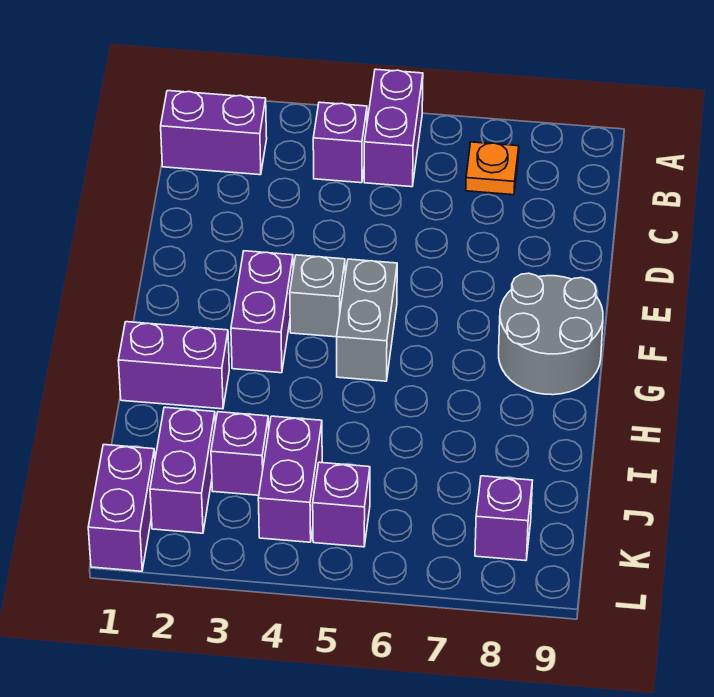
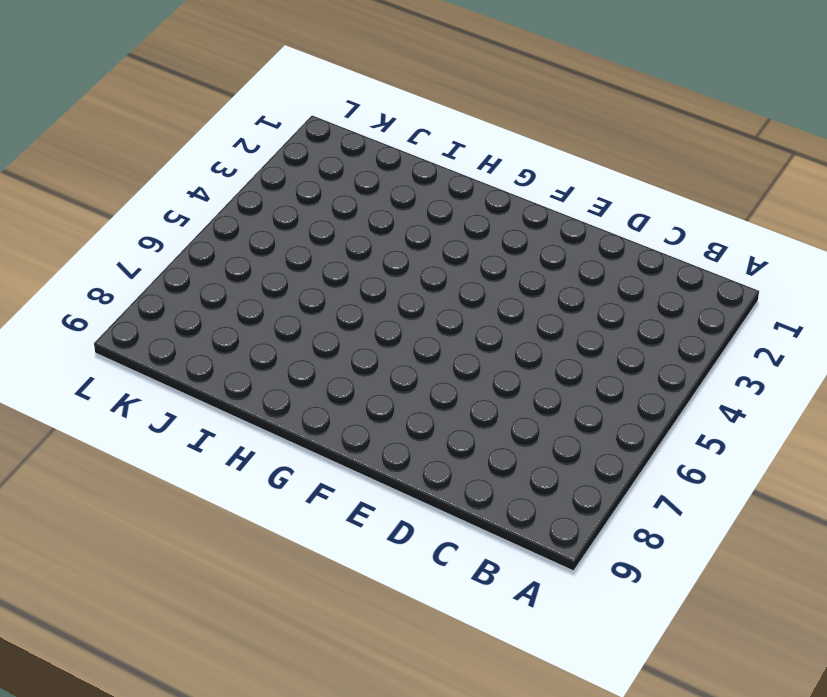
none -> purple 1x2 brick [364,69,423,187]
none -> purple 1x2 brick [161,91,267,175]
none -> purple 1x1 brick [313,102,367,183]

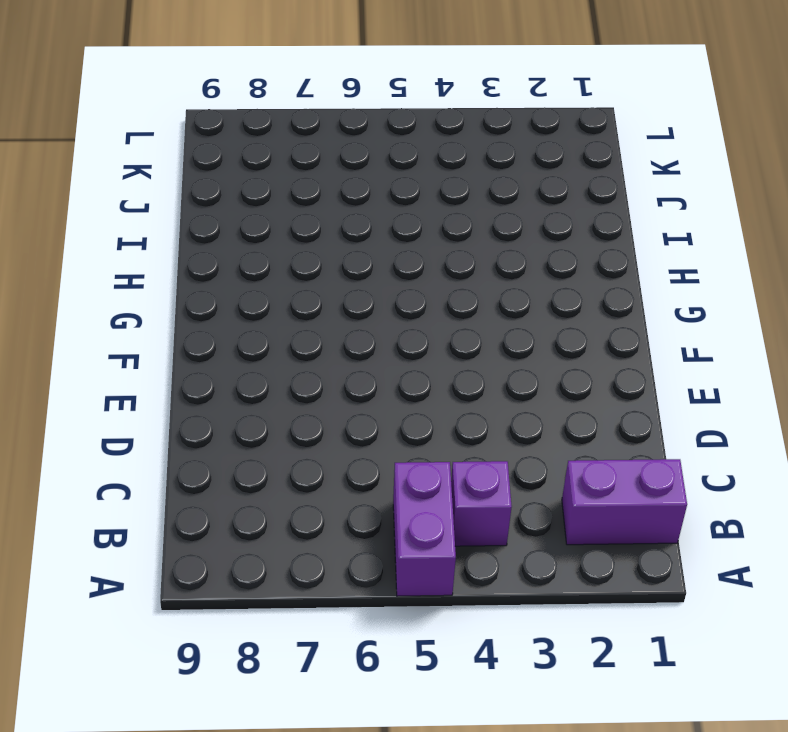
none -> orange 1x1 plate [466,142,519,195]
none -> purple 1x2 brick [231,251,293,373]
none -> grey 1x1 brick [290,255,345,337]

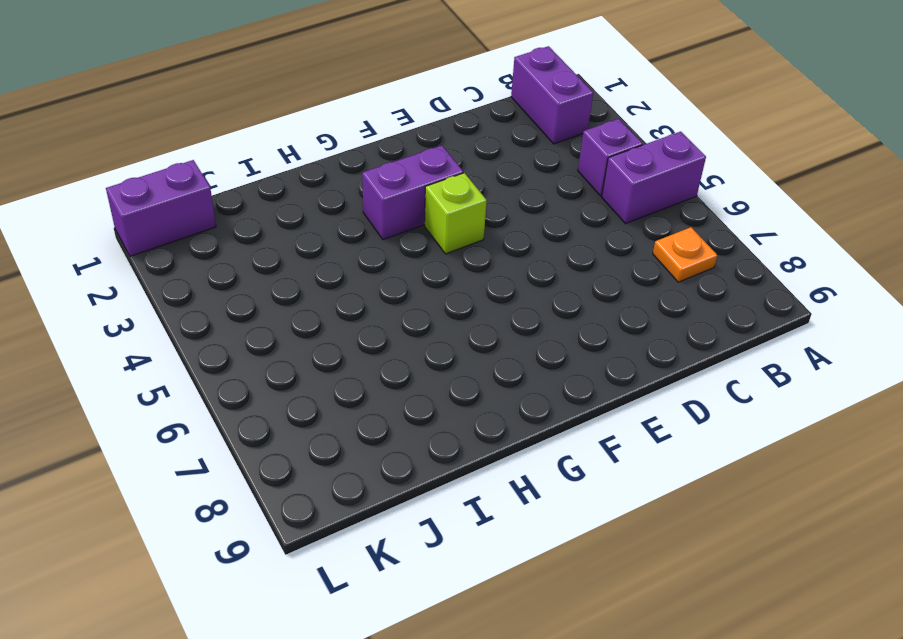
lime 1x1 brick [425,173,487,254] -> grey 1x1 brick [290,255,345,337]
none -> grey 1x2 brick [337,259,397,381]
none -> grey 2x2 round brick [499,273,603,395]
none -> purple 1x2 brick [118,322,229,409]

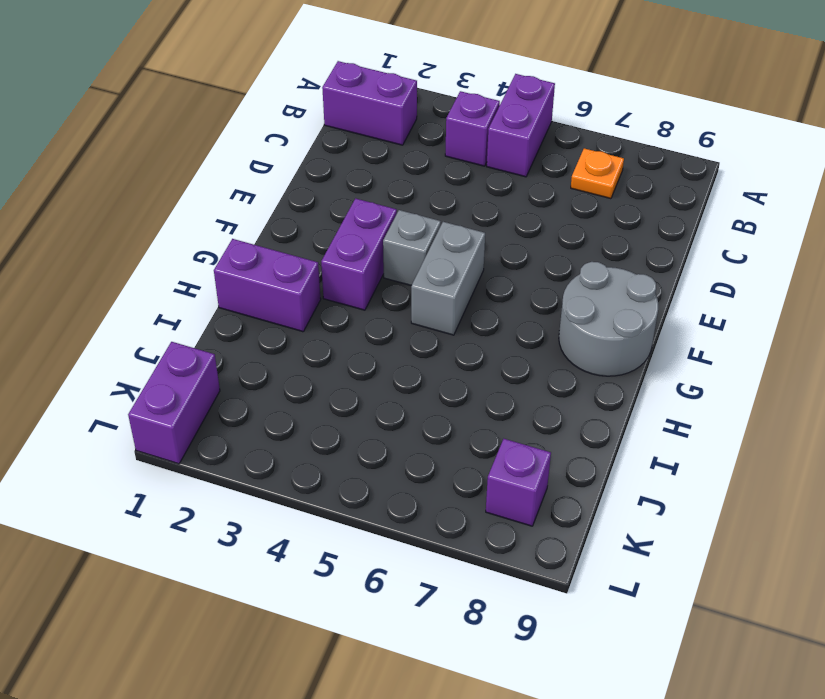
none -> purple 1x2 brick [150,407,215,533]
none -> purple 1x1 brick [211,412,269,495]
none -> purple 1x2 brick [258,416,322,542]

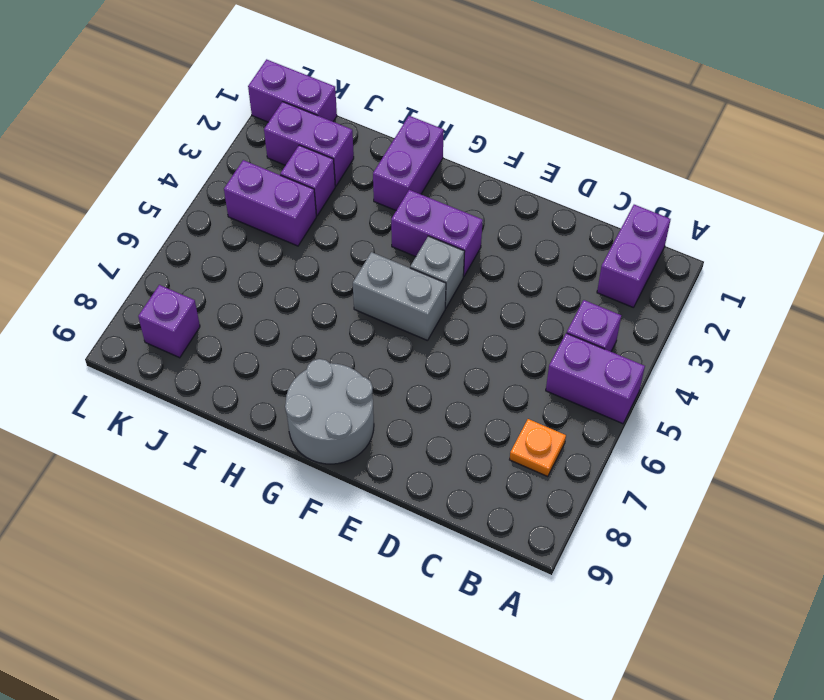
none -> purple 1x1 brick [313,462,370,547]

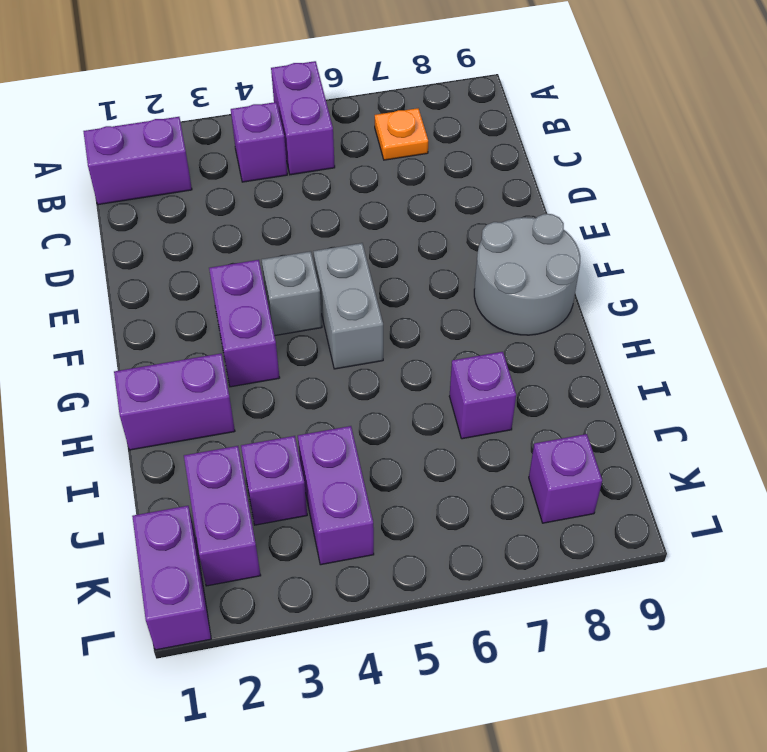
purple 1x1 brick [449,352,516,439] -> purple 1x1 brick moved to [313,462,370,547]

